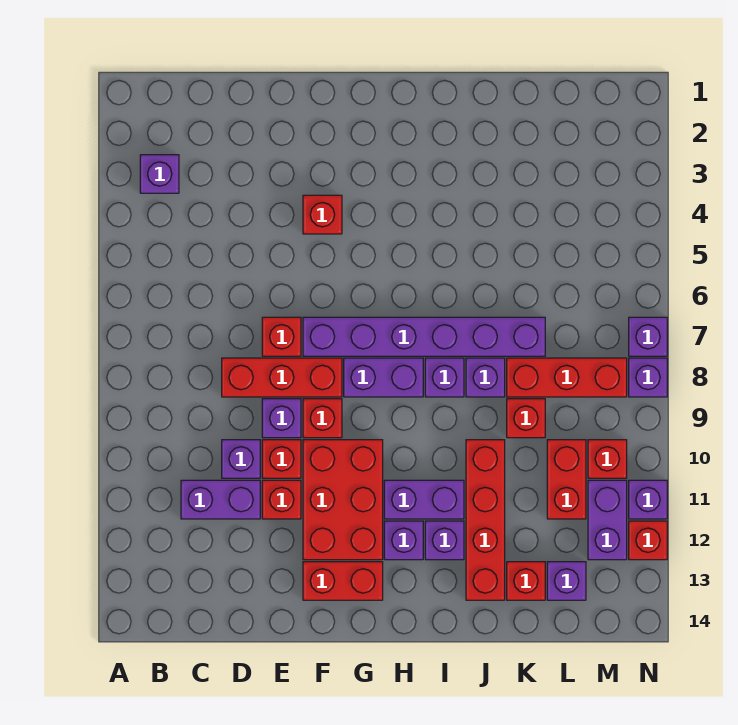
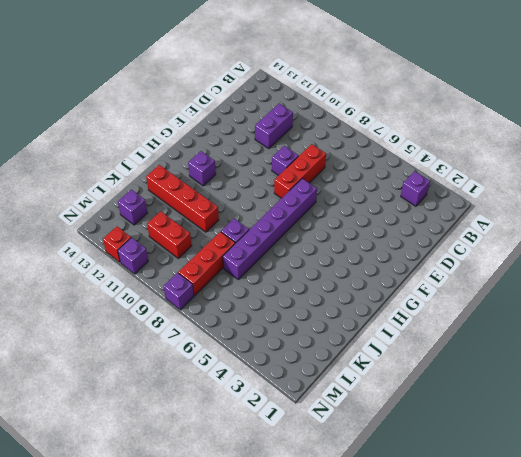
none -> purple 1x1 brick [222,440,260,478]
none -> red 1x1 brick [262,317,301,356]
none -> red 1x1 brick [262,440,301,478]
none -> red 1x1 brick [262,480,301,519]

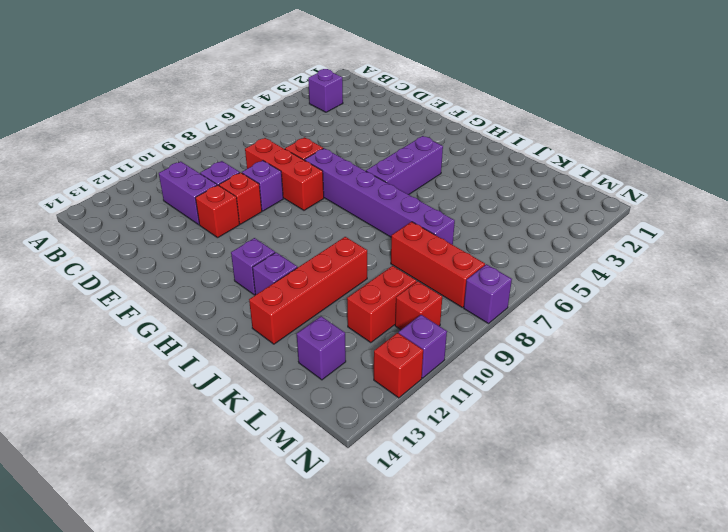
purple 1x3 brick [366,136,443,195] -> none
none -> red 1x1 brick [303,195,342,234]
none -> red 1x1 brick [303,399,342,438]
none -> red 2x3 brick [303,440,383,560]
none -> red 1x2 brick [303,562,383,600]

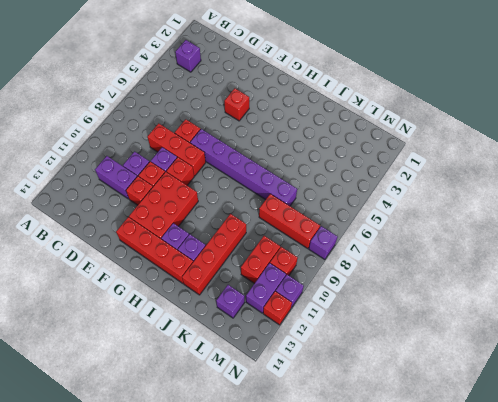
red 1x4 brick [116,217,193,283] -> red 1x2 brick [303,562,383,600]
none -> purple 1x2 brick [344,358,423,397]
none -> purple 1x2 brick [384,480,464,519]
none -> purple 1x1 brick [425,358,464,397]
none -> purple 1x1 brick [466,358,505,397]

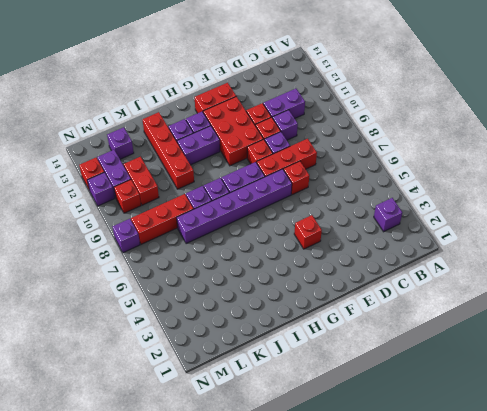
none -> red 1x1 brick [507,399,545,438]
none -> red 1x1 brick [507,562,545,600]
none -> purple 1x1 brick [629,317,667,356]

